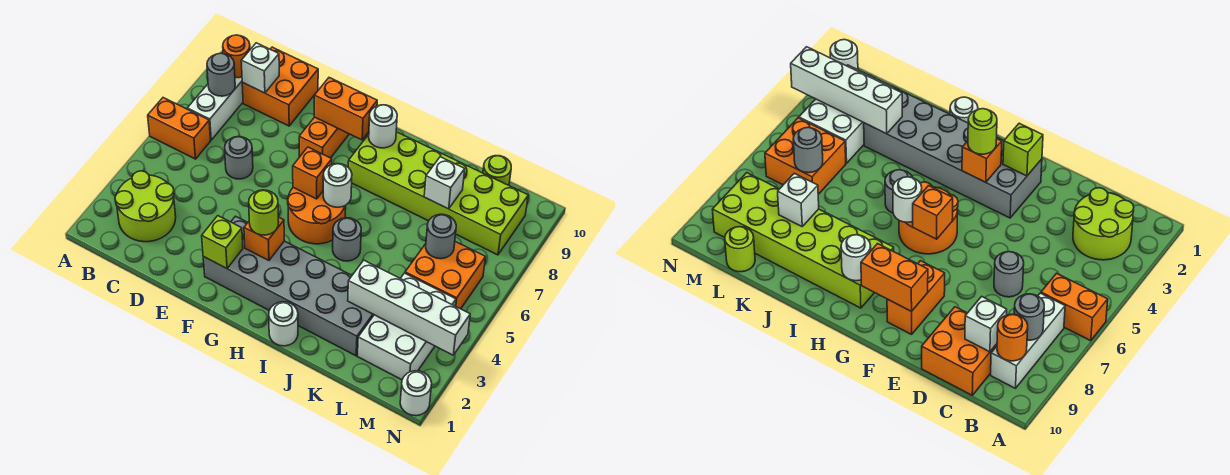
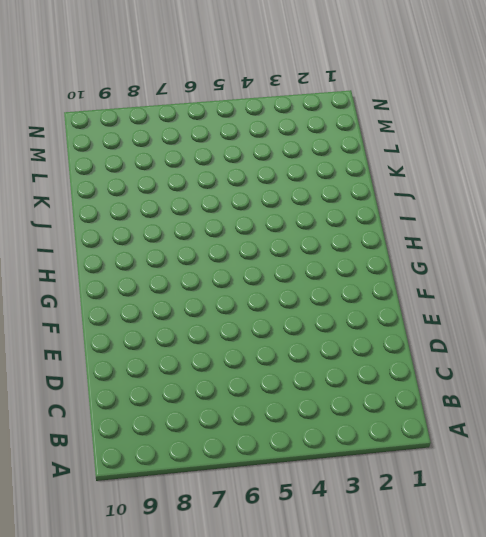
none -> orange 1x2 brick [148,98,211,159]
none -> lime 2x2 round brick [115,171,176,242]
none -> white 1x3 brick [187,77,243,140]

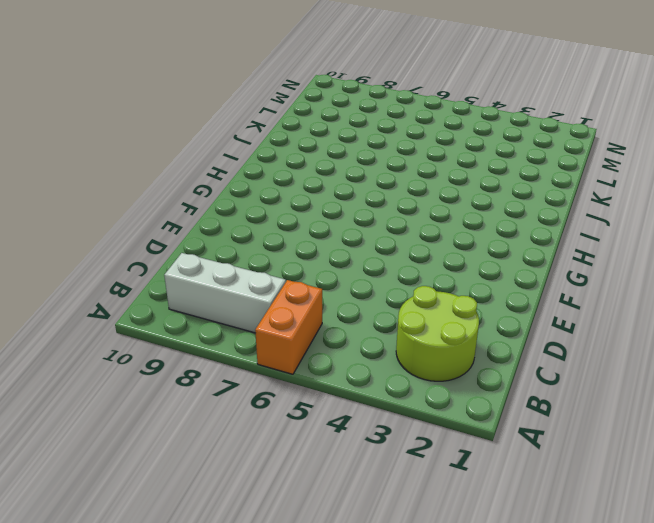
none -> orange 2x2 brick [242,47,318,126]
none -> grey 1x1 round brick [225,137,253,179]
none -> grey 2x6 brick [203,216,374,356]

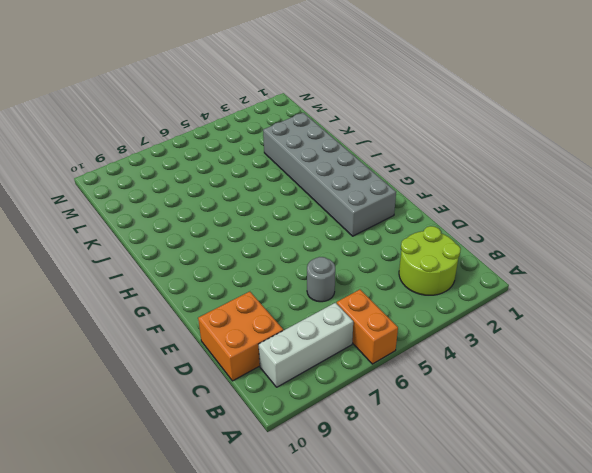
none -> orange 1x2 brick [299,117,349,158]
none -> orange 2x2 round brick [288,188,346,244]
none -> lime 2x6 brick [348,132,528,255]

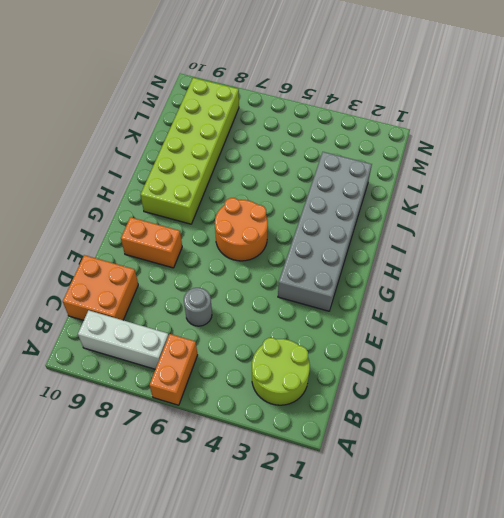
none -> white 1x1 round brick [269,302,298,346]
none -> grey 1x1 round brick [333,218,361,261]
none -> white 2x3 brick [358,273,456,380]

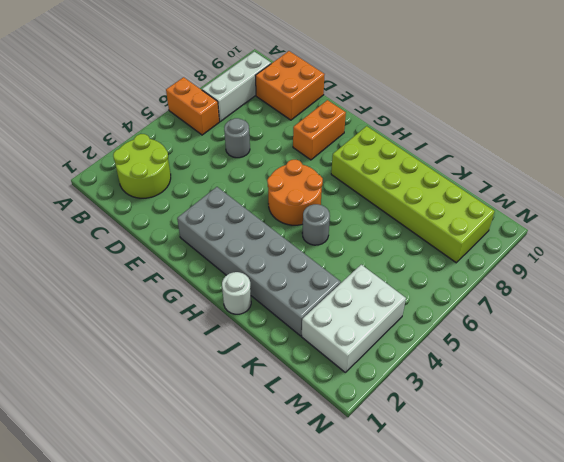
none -> orange 2x2 brick [405,242,486,309]
none -> lime 1x1 round brick [483,156,511,185]
none -> white 1x1 round brick [400,371,432,416]

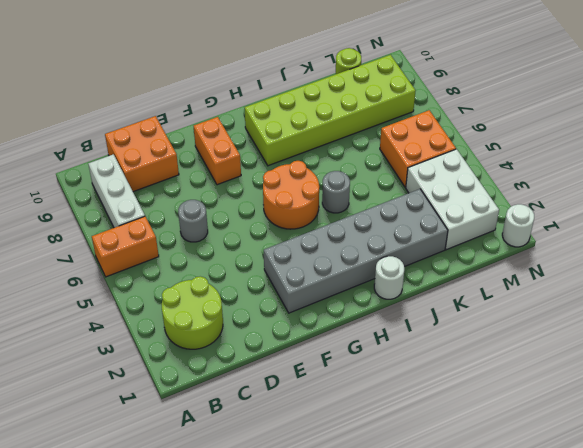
none -> grey 1x1 round brick [207,53,235,96]
none -> orange 1x1 round brick [223,35,250,78]
none -> white 1x1 brick [241,43,279,93]

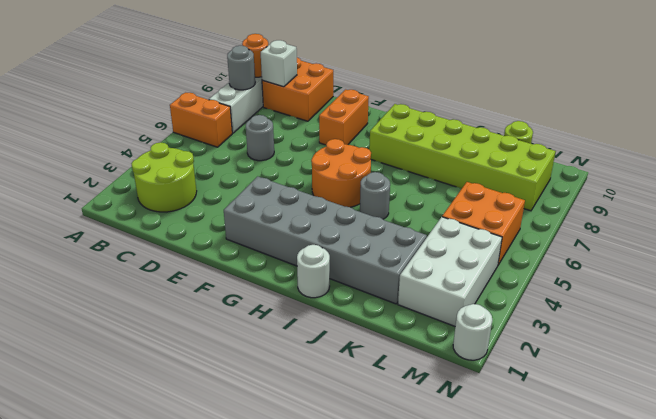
none -> lime 1x1 brick [202,216,243,269]
none -> orange 1x2 brick [314,78,377,140]
none -> orange 1x1 brick [244,217,284,260]

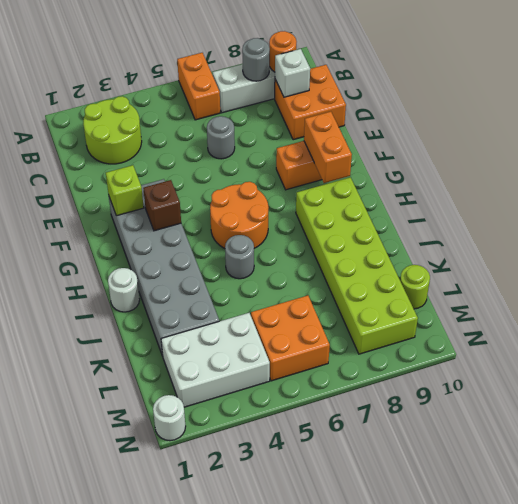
brown 1x1 brick [143,180,181,231] -> orange 1x1 brick [244,217,284,260]
none -> orange 1x1 brick [293,147,332,199]
none -> white 1x1 round brick [323,164,352,207]
none -> white 1x1 round brick [369,105,397,148]

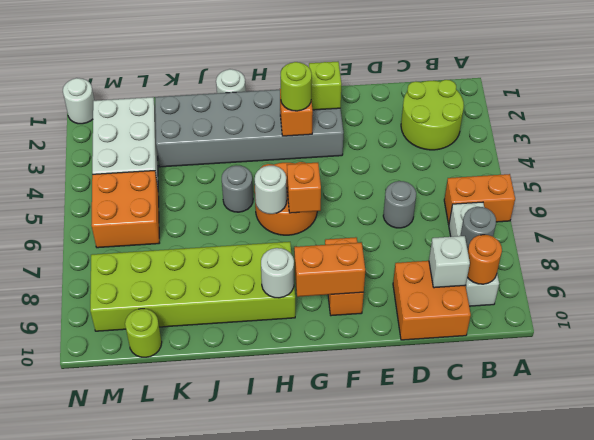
none -> white 1x4 brick [348,260,470,355]
none -> white 1x1 brick [424,157,465,209]
none -> grey 1x1 round brick [426,214,456,259]

